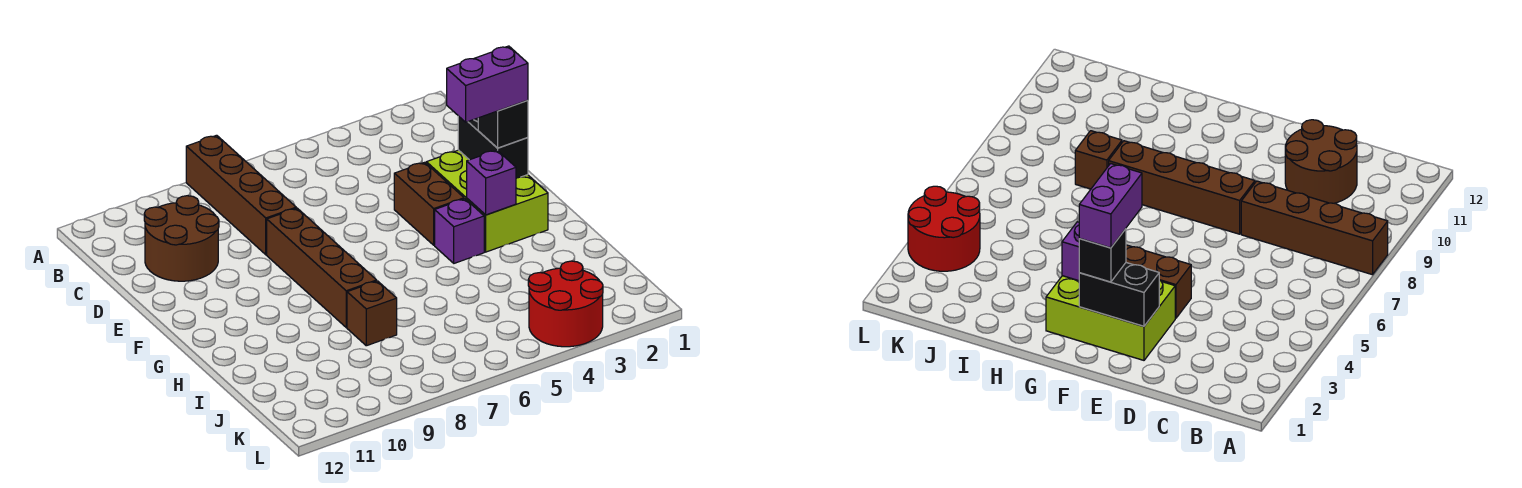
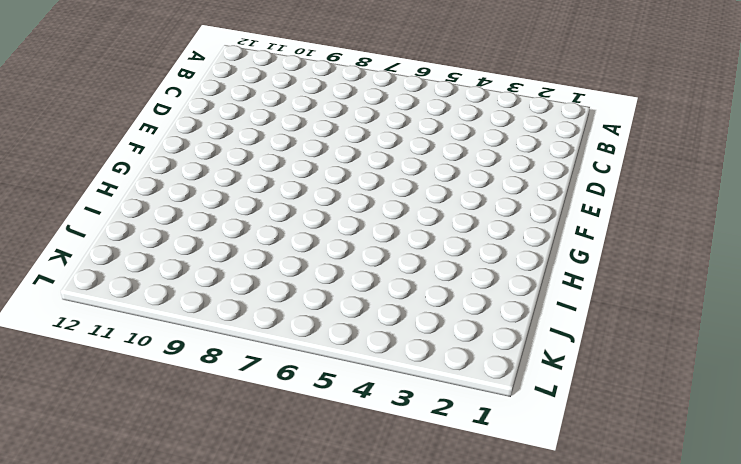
none -> brown 1x4 brick [186,135,296,255]
none -> brown 2x2 round brick [144,196,219,281]
none -> lime 2x3 brick [426,150,548,252]

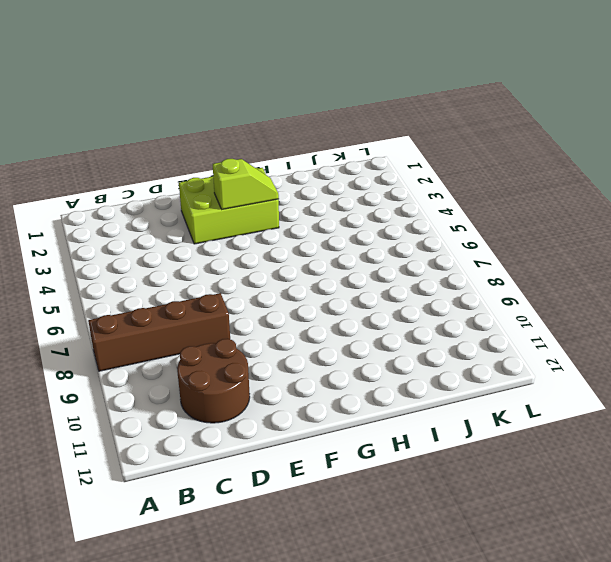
lime 1x2 slope [213,159,279,210] -> purple 1x1 brick [467,150,516,215]
none -> brown 1x2 brick [394,162,464,245]
none -> brown 1x4 brick [267,208,377,327]
none -> purple 1x1 brick [435,199,484,263]

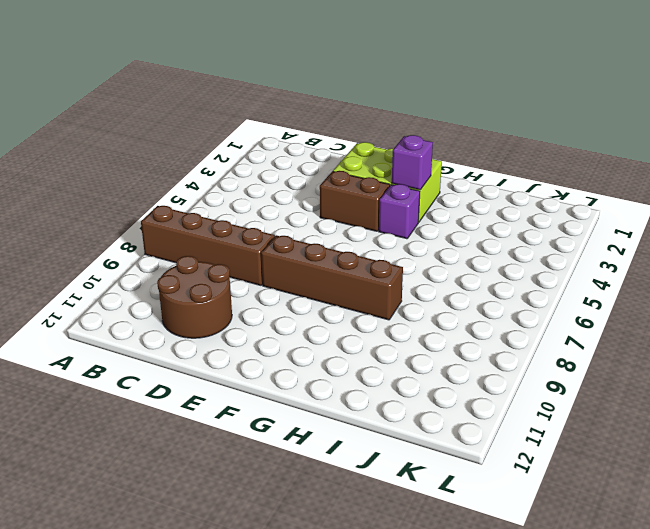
none -> brown 1x1 brick [347,281,397,346]
none -> red 2x2 round brick [528,261,603,347]
none -> black 1x2 brick [458,116,528,178]

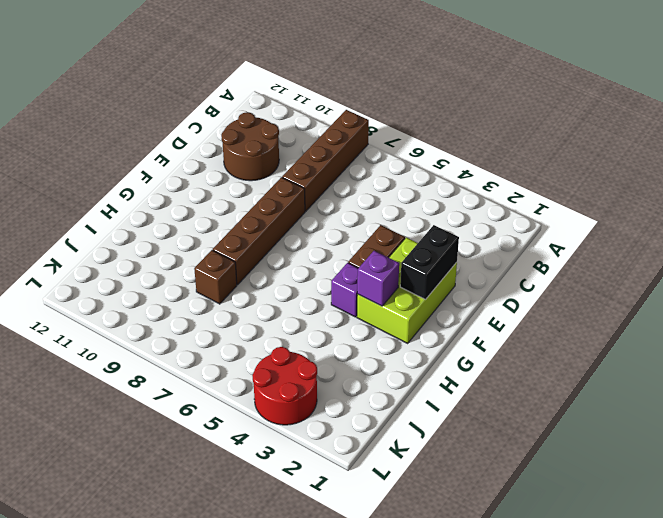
none -> black 1x1 brick [478,100,528,148]
none -> purple 1x2 brick [447,46,528,122]

